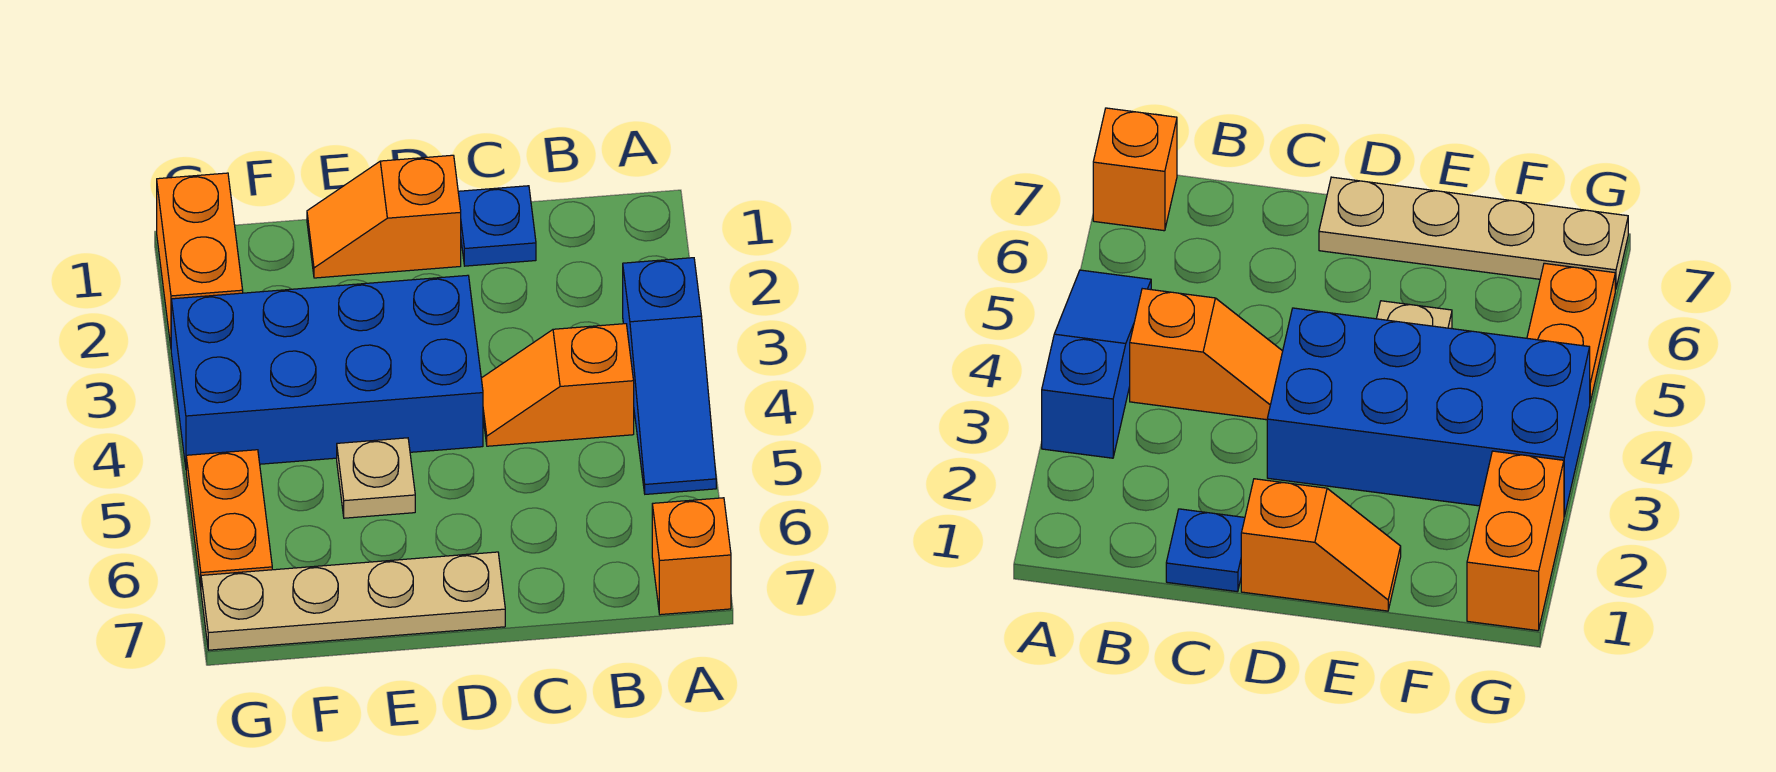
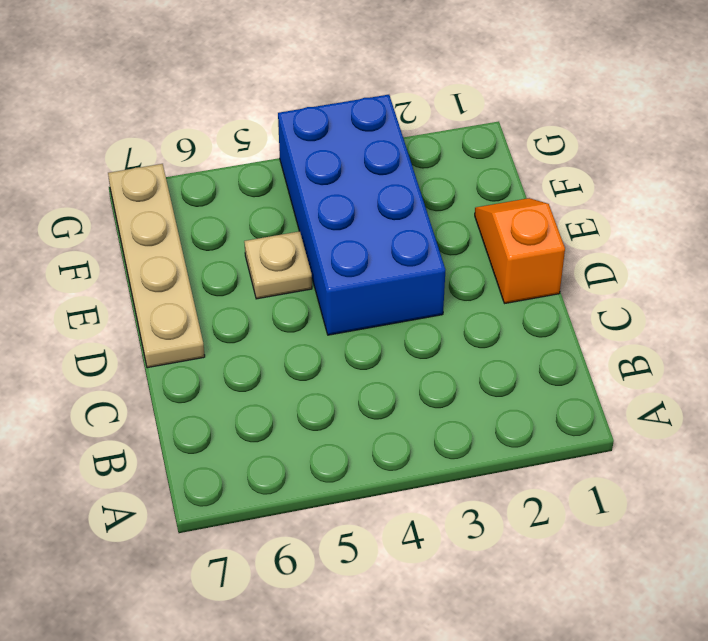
none -> blue 1x3 slope [623,258,716,494]
none -> orange 1x1 brick [652,498,731,615]

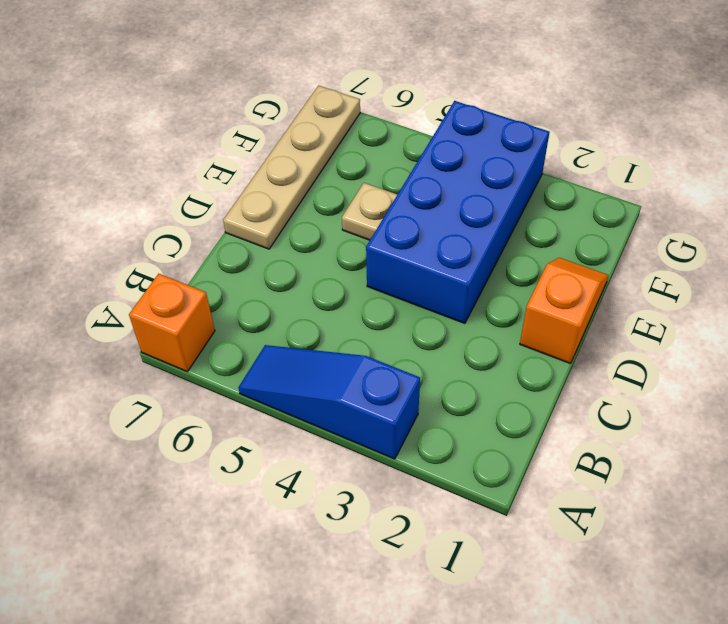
none -> orange 1x2 slope [481,324,634,446]
none -> blue 1x1 plate [458,186,536,266]

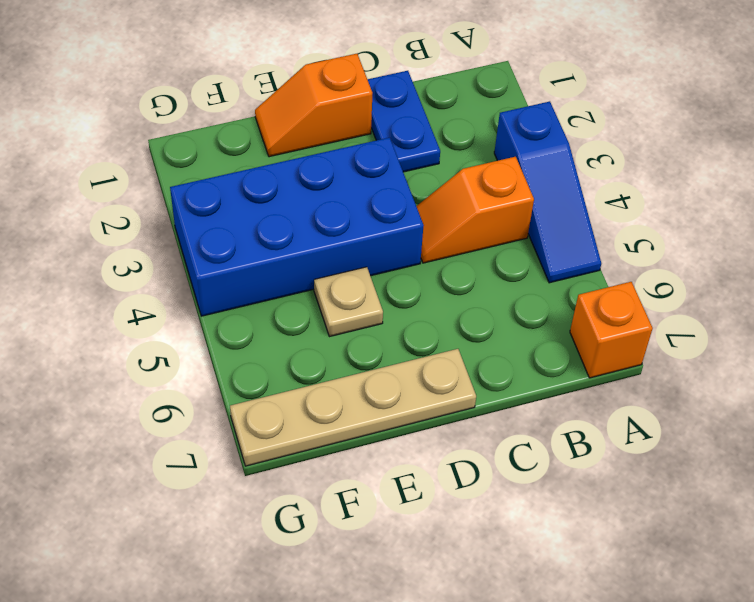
blue 1x2 plate [368,71,440,172] -> blue 1x1 plate [458,186,536,266]
none -> orange 1x2 brick [157,173,243,346]
none -> orange 1x2 plate [186,450,272,588]

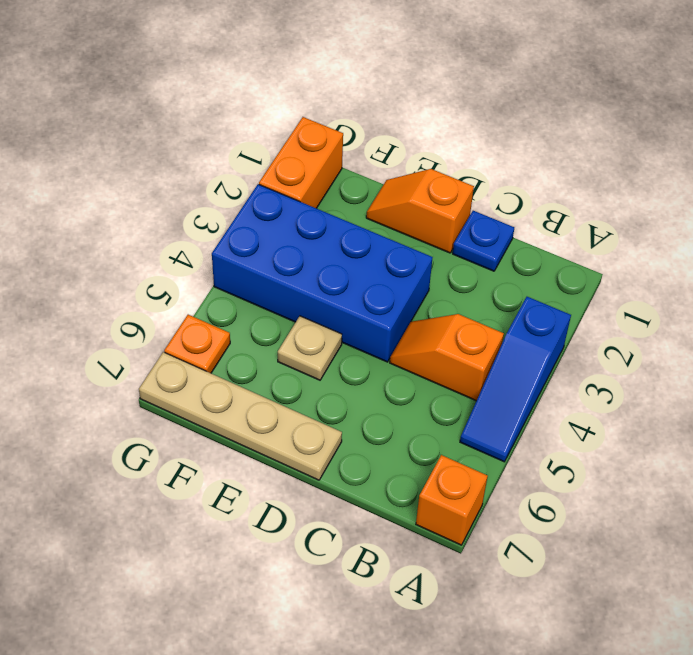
orange 1x1 plate [164,315,230,373] -> orange 1x2 plate [186,450,272,588]

